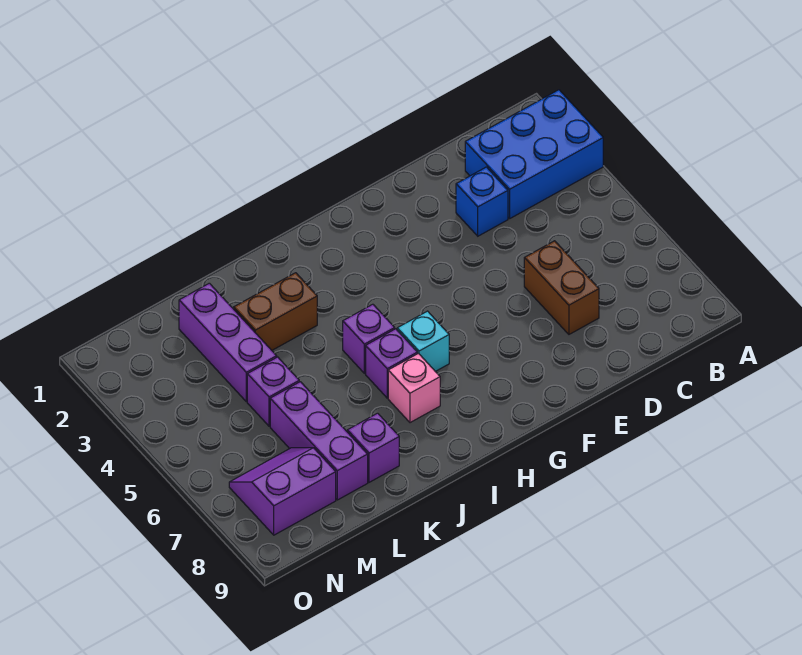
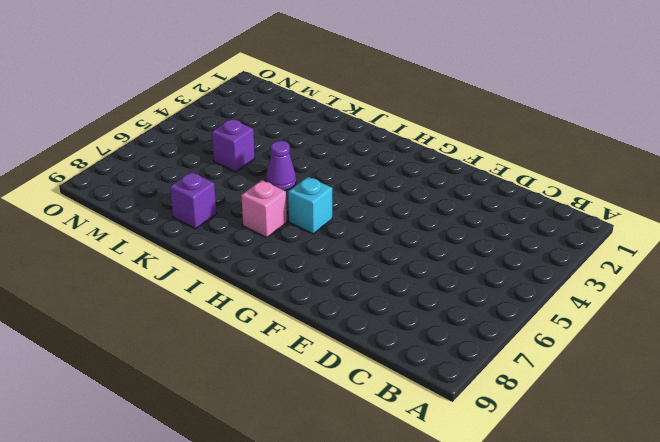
purple 1x1 cone [266,141,296,191] -> none
none -> blue 2x3 brick [465,90,603,218]
none -> blue 1x1 brick [456,167,508,236]
none -> brown 1x2 brick [524,241,599,334]

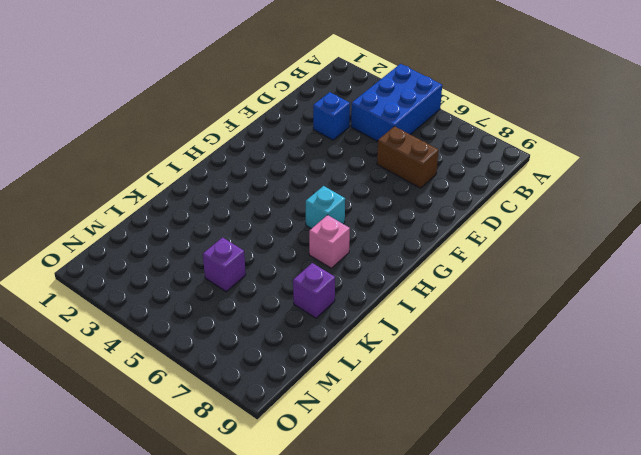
blue 2x3 brick [351,64,442,141] -> blue 2x3 brick moved to [465,90,603,218]
none -> purple 1x1 brick [343,304,395,373]
none -> purple 1x1 brick [366,329,417,398]
none -> brown 1x2 brick [234,273,317,350]

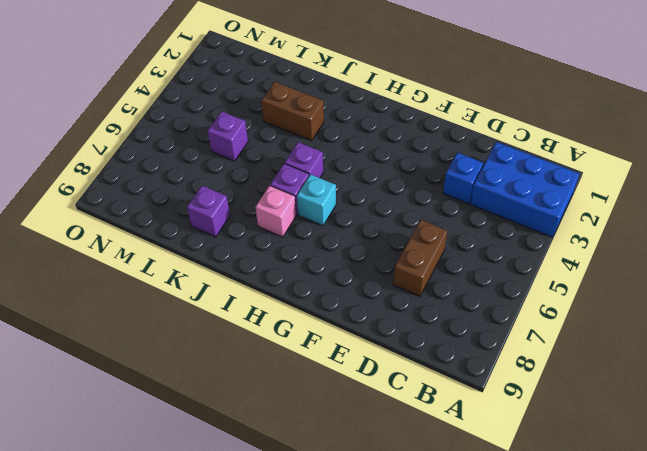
none -> purple 1x3 brick [179,283,277,402]
none -> purple 1x3 brick [270,382,368,500]
none -> purple 2x2 slope [229,448,336,535]

